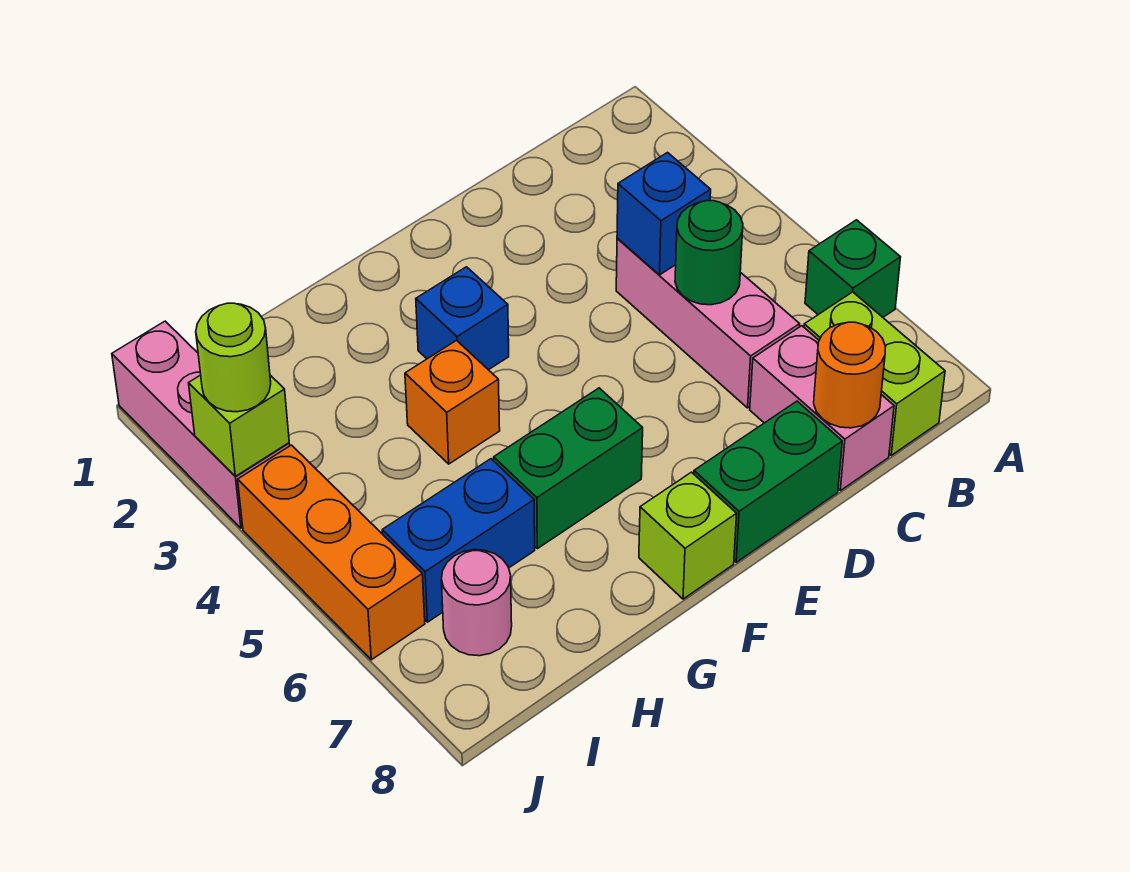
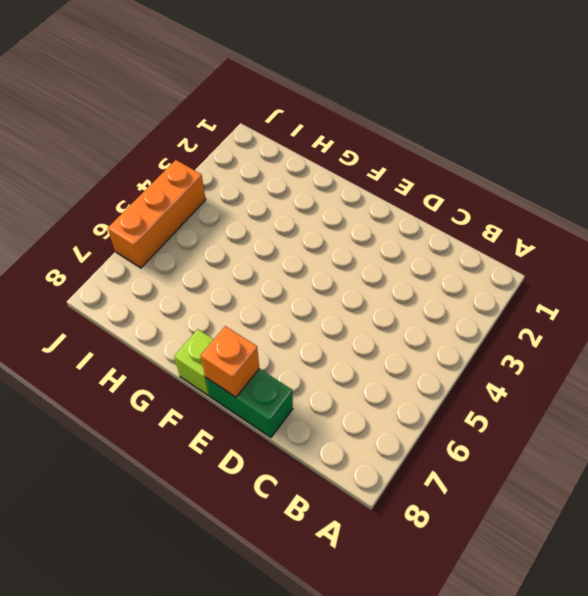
orange 1x1 brick [200,326,259,397] -> orange 1x1 brick moved to [405,341,500,464]
none -> green 1x1 brick [805,220,901,317]
none -> lime 1x2 brick [804,292,945,455]
none -> pink 1x3 brick [616,238,800,408]

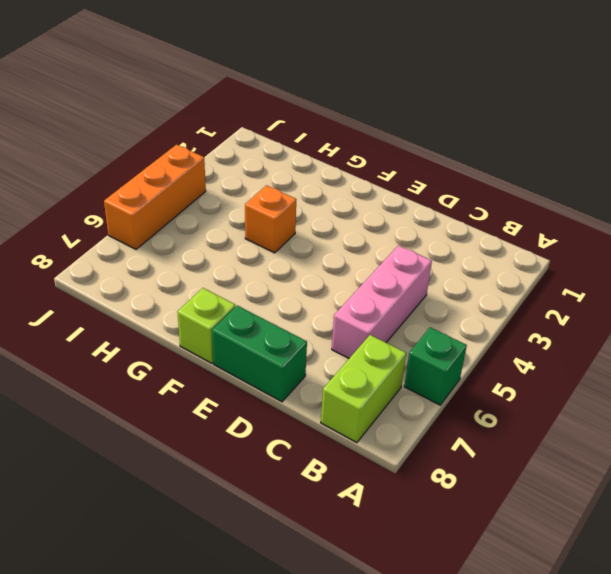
none -> pink 1x2 brick [750,326,894,491]
none -> blue 1x1 brick [416,267,509,370]
none -> green 1x2 brick [494,388,643,549]

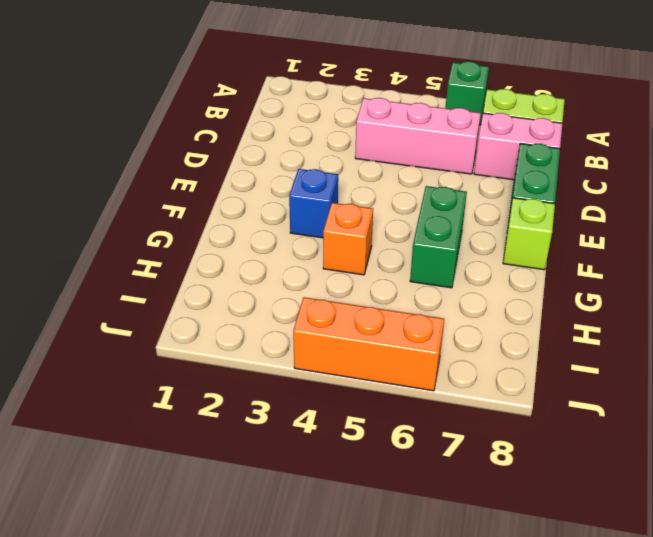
none -> blue 1x2 brick [382,459,535,622]
none -> pink 1x1 round brick [441,550,512,656]
none -> pink 1x3 brick [112,321,290,528]

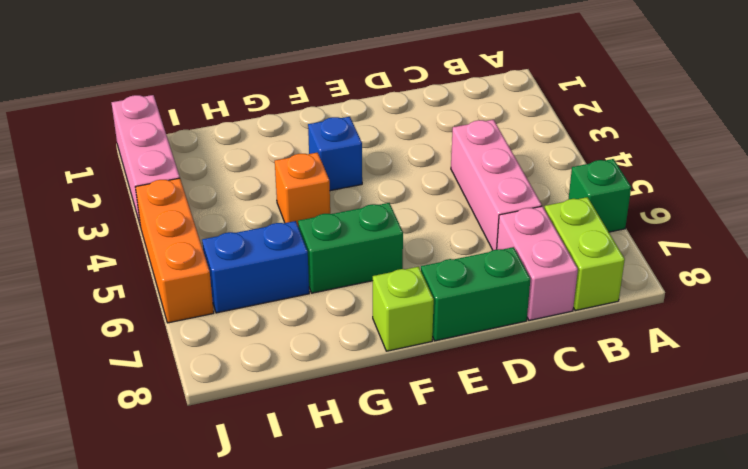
none -> pink 1x1 round brick [441,550,512,656]
none -> blue 1x1 brick [617,153,711,275]
none -> green 1x1 round brick [675,201,743,305]

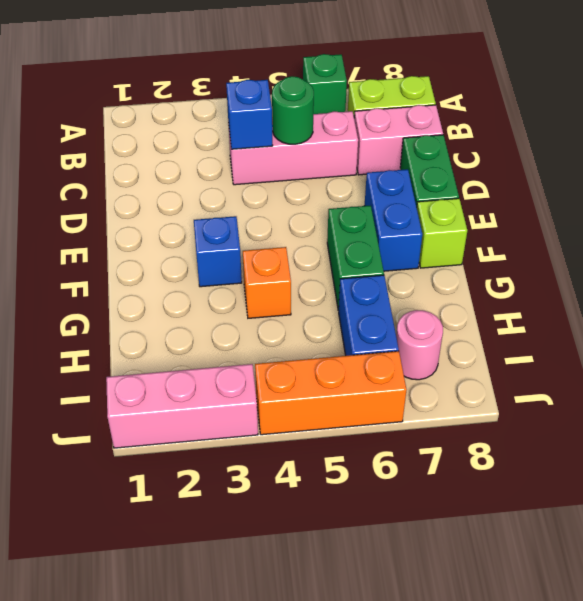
blue 1x2 brick [365,169,422,271] -> none
none -> orange 1x1 round brick [814,322,886,428]
none -> lime 1x1 brick [189,375,289,476]
none -> lime 1x1 round brick [196,303,271,412]

